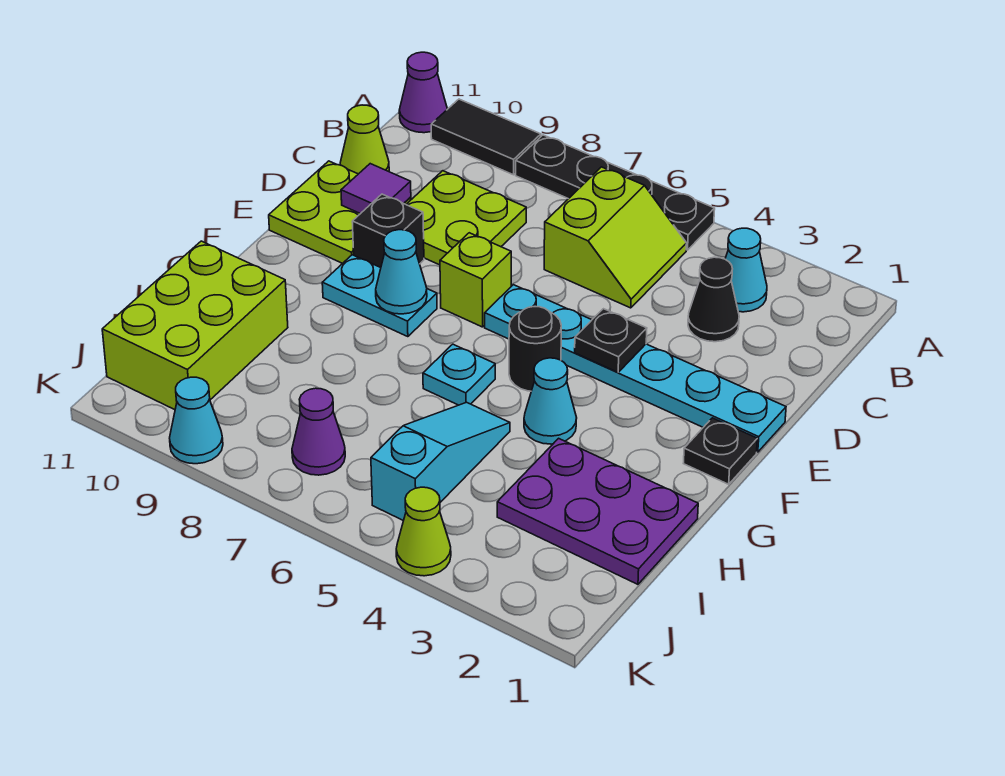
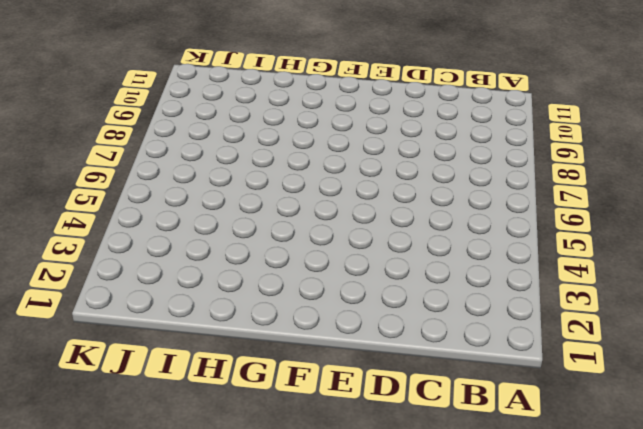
none -> black 1x4 plate [516,135,715,250]
none -> black 1x2 tile [431,99,541,175]
none -> purple 1x1 cone [399,52,447,133]

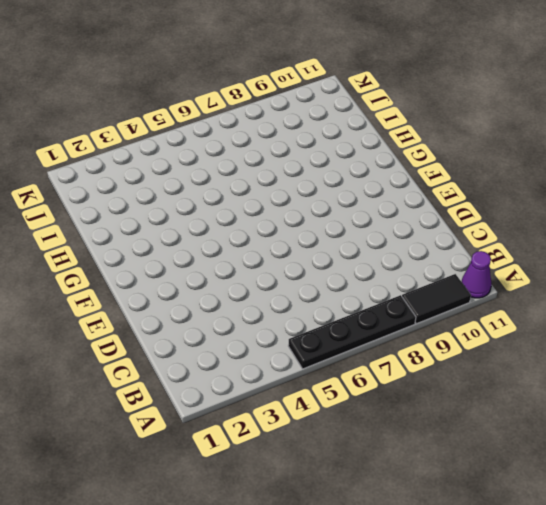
none -> cyan 1x1 cone [725,228,767,312]
none -> lime 2x2 slope [544,167,687,308]
none -> black 1x1 cone [688,257,739,342]

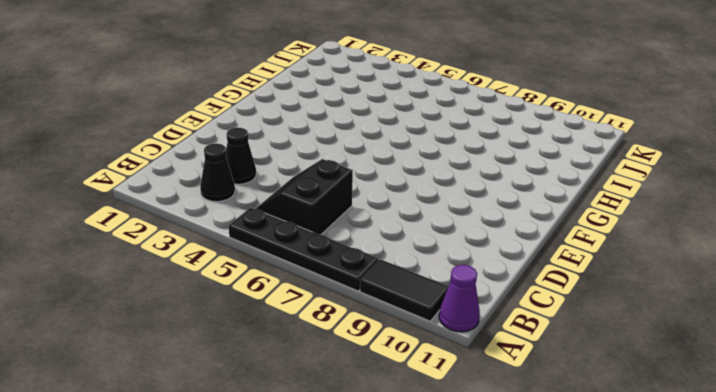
black 1x1 cone [200,143,235,202] -> cyan 1x1 cone [725,228,767,312]
black 2x2 slope [255,159,353,235] -> lime 2x2 slope [544,167,687,308]
none -> lime 2x2 plate [406,171,526,265]
none -> lime 1x1 cone [340,105,389,174]
none -> lime 2x2 plate [269,161,411,263]

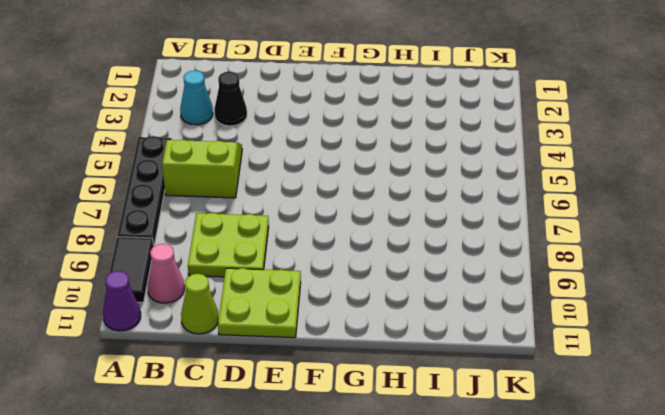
pink 1x1 cone [147,244,184,303] -> none
none -> cyan 1x6 plate [485,285,786,452]
none -> lime 1x1 brick [440,233,511,327]
none -> black 1x1 brick [352,194,424,268]

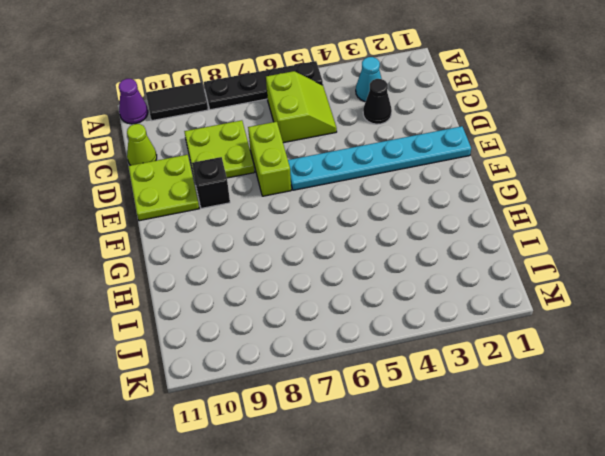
lime 1x2 brick [248,122,291,196] -> lime 1x1 brick [440,233,511,327]
none -> black 1x1 plate [683,418,757,484]
none -> black 1x1 round brick [509,307,561,391]
none -> cyan 1x2 plate [322,255,437,337]

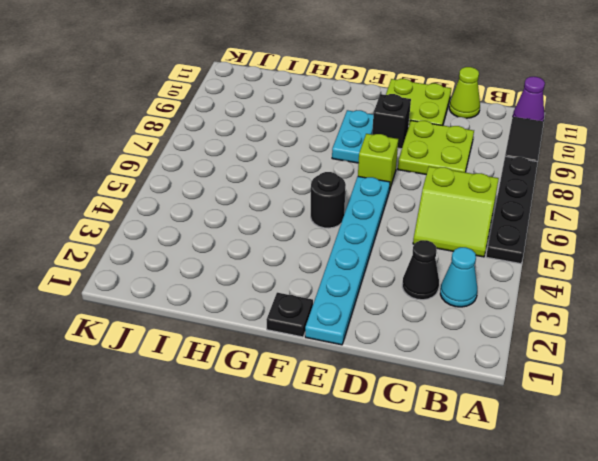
none -> cyan 1x1 cone [524,358,577,444]
none -> cyan 1x1 plate [423,344,495,405]
none -> purple 2x3 plate [497,438,698,584]

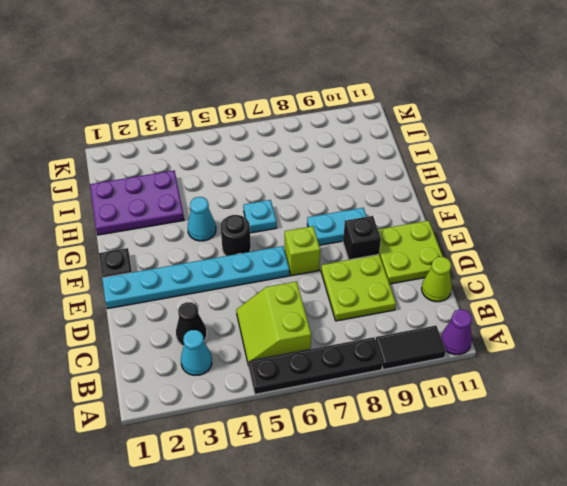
none -> cyan 1x3 slope [371,402,510,521]
none -> lime 2x3 brick [102,241,288,410]
none -> purple 1x1 cone [292,388,345,475]

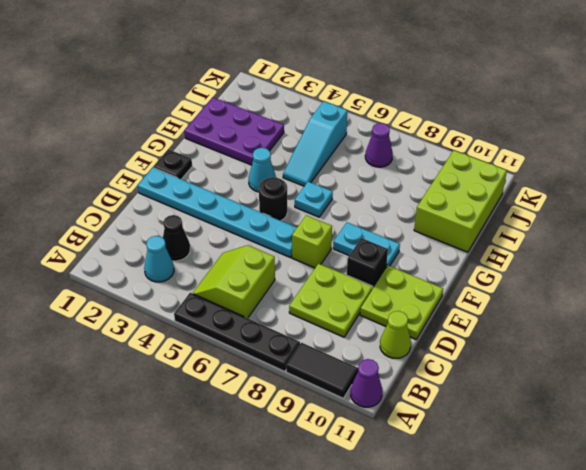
none -> lime 1x1 cone [396,487,451,576]
none -> cyan 1x1 cone [170,377,223,464]
none -> purple 1x1 tile [341,164,411,214]

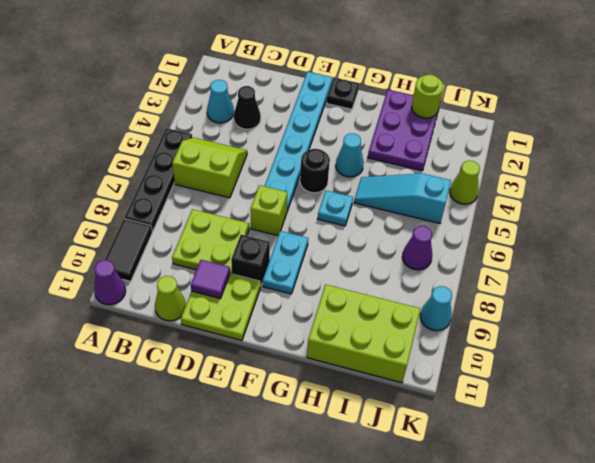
lime 1x1 round brick [412,75,443,118] -> none
none -> black 1x1 plate [575,309,647,372]
none -> cyan 1x1 cone [376,230,427,314]

